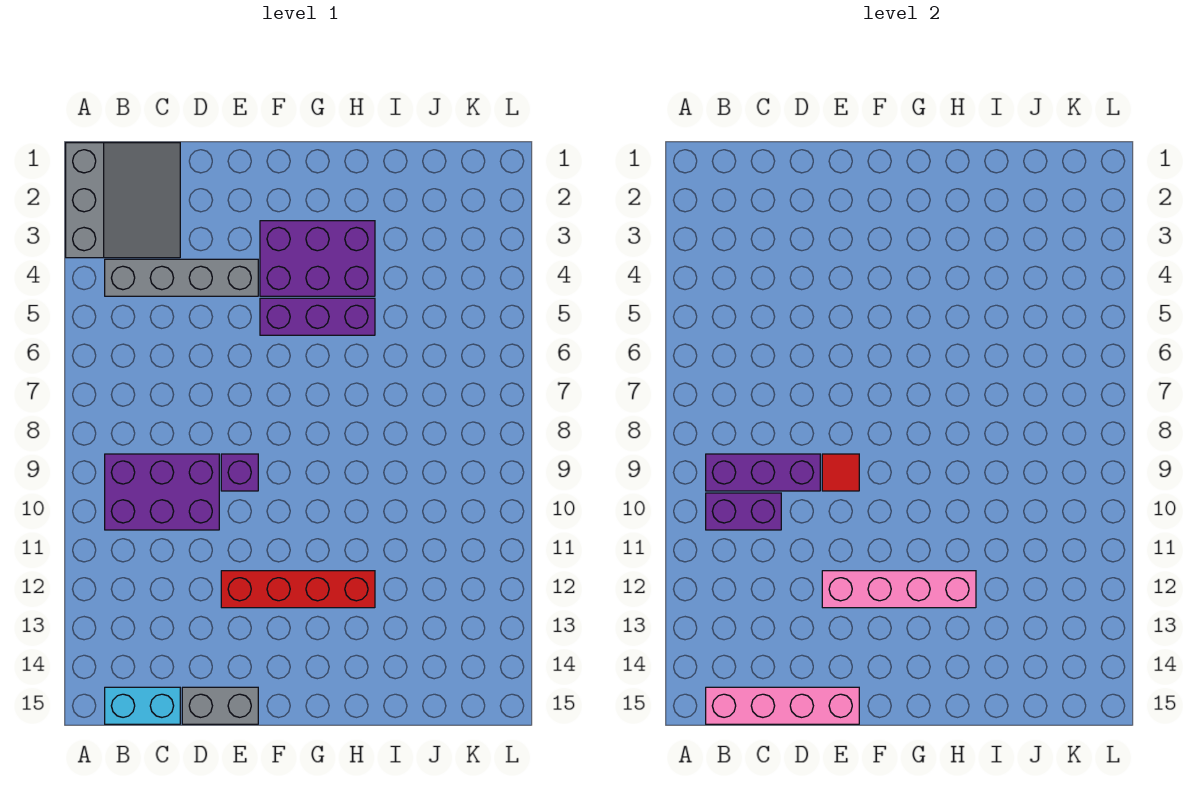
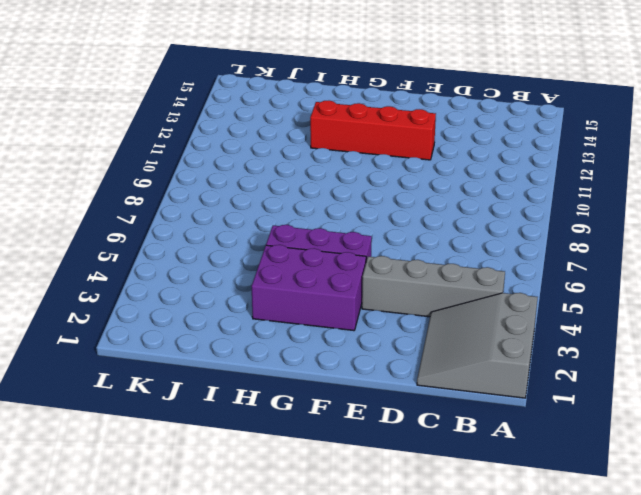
none -> purple 2x3 brick [105,454,219,530]
none -> cyan 1x2 brick [105,687,180,724]
none -> grey 1x2 brick [182,687,258,724]

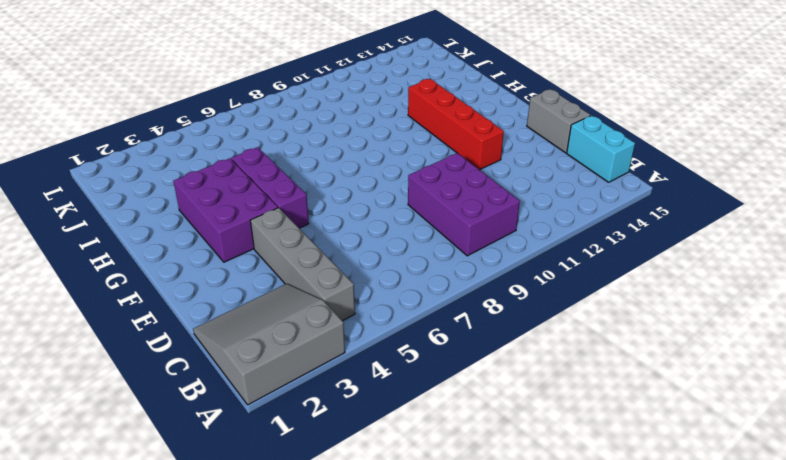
none -> purple 1x1 brick [221,454,258,491]
none -> purple 1x3 brick [706,454,820,491]
none -> purple 1x2 brick [706,493,781,530]

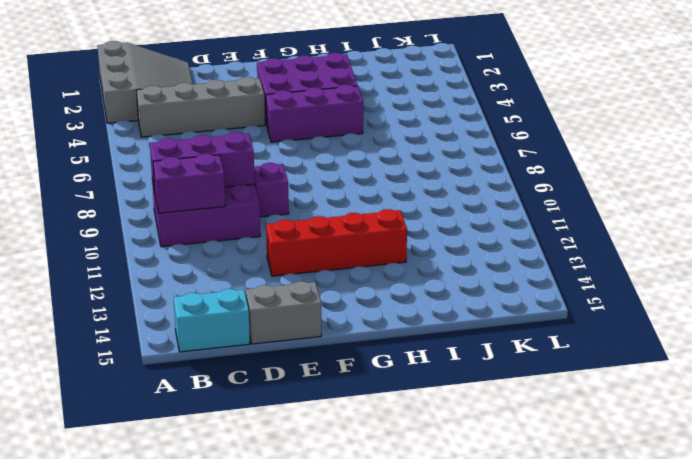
none -> pink 1x4 brick [706,687,859,724]
none -> red 1x1 tile [822,454,859,491]
none -> pink 1x4 brick [822,571,976,608]

